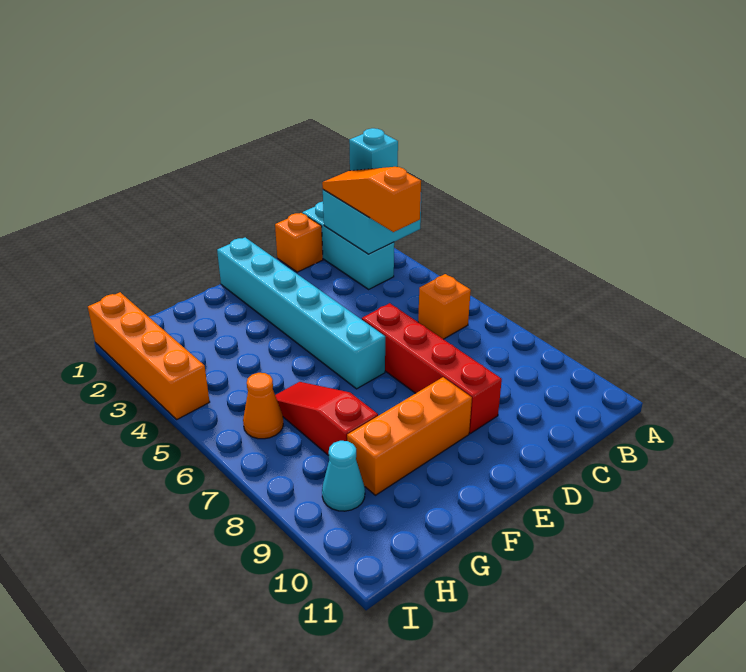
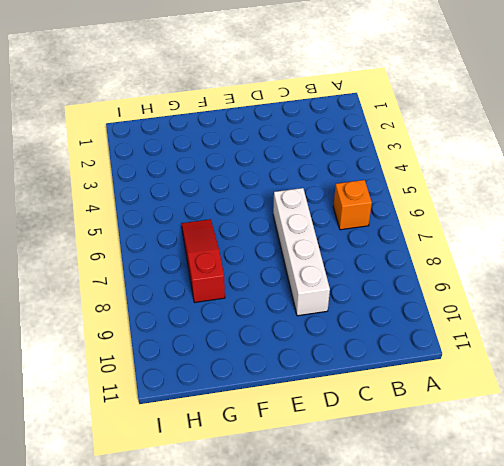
white 1x4 brick [273,188,330,316] -> red 1x4 brick [362,303,502,433]
none -> cyan 1x3 brick [302,202,394,289]
none -> orange 1x1 brick [275,213,323,272]
none -> cyan 1x6 brick [217,237,385,389]

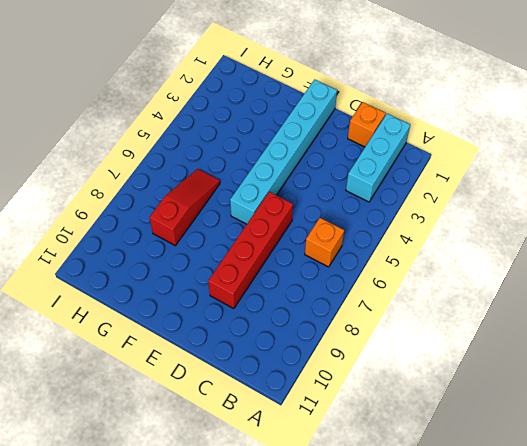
none -> orange 1x3 brick [347,377,472,495]
none -> orange 1x1 cone [243,373,283,439]
none -> cyan 1x1 cone [322,441,365,511]

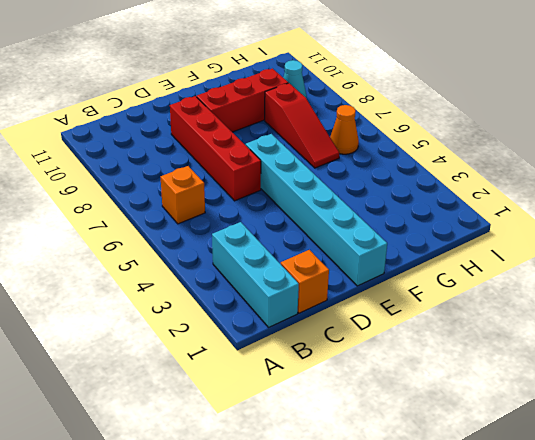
red 1x3 brick [197,69,288,132] -> orange 1x3 brick [347,377,472,495]
none -> orange 1x4 brick [88,292,210,419]
none -> cyan 2x2 brick [323,190,421,254]
none -> cyan 1x1 brick [349,128,398,171]

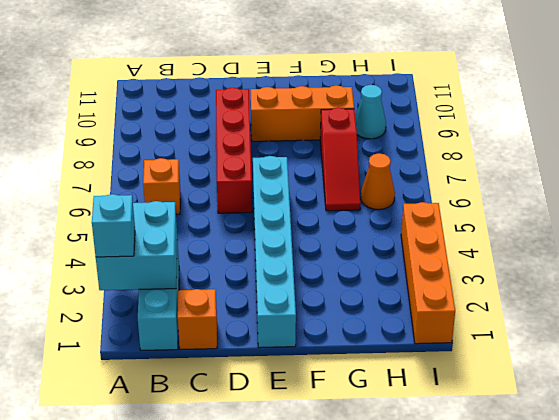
none -> orange 1x3 slope [322,167,421,232]

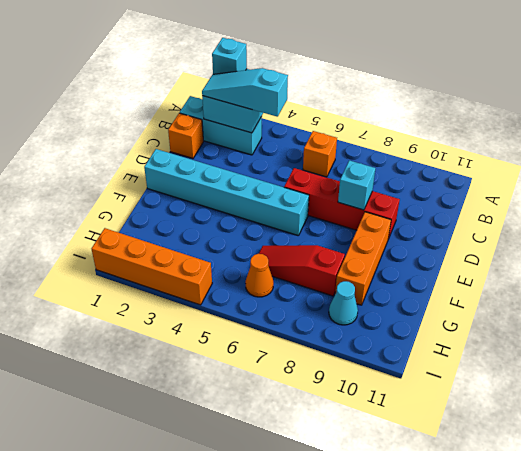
cyan 1x3 slope [202,68,288,117] -> orange 1x3 slope [322,167,421,232]
cyan 1x1 brick [338,160,375,210] -> none

